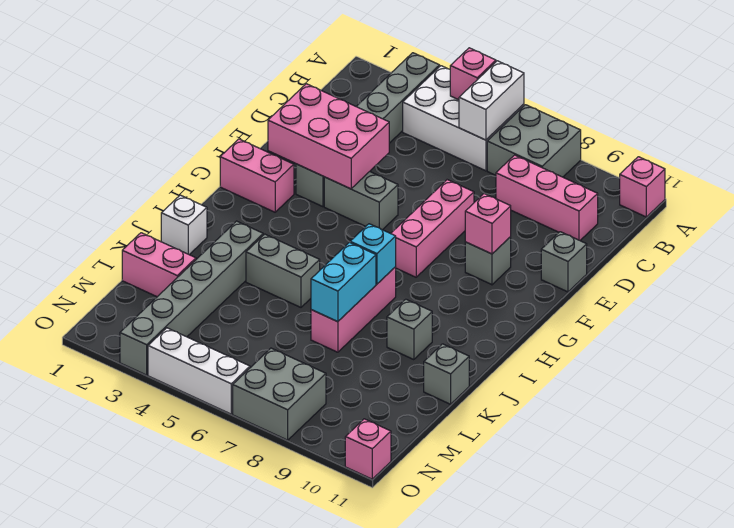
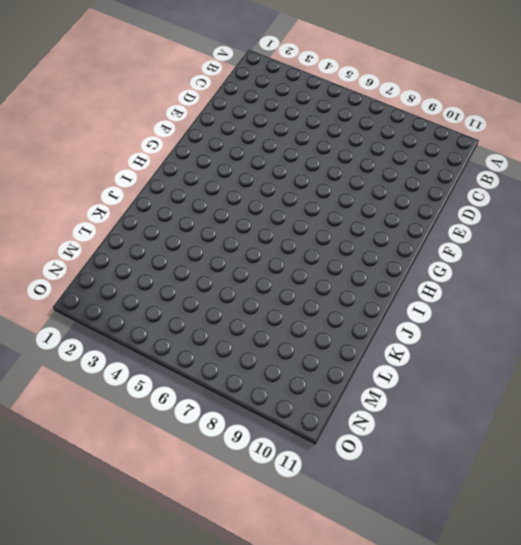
none -> grey 1x6 brick [296,53,440,207]
none -> white 2x3 brick [403,66,524,171]
none -> grey 2x2 brick [487,105,581,177]

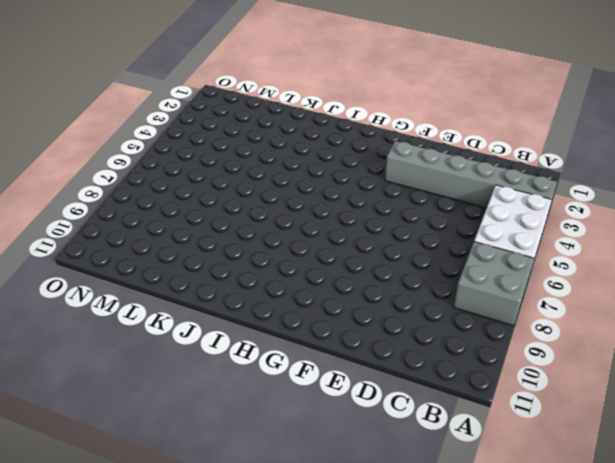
none -> pink 1x1 brick [620,157,665,217]
none -> pink 1x3 brick [496,155,598,240]
none -> pink 1x3 brick [391,180,474,277]

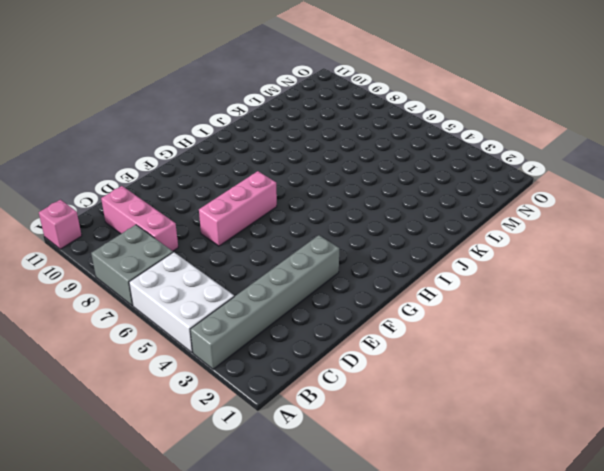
none -> grey 1x1 brick [541,232,587,292]
none -> grey 1x2 brick [324,172,398,230]
none -> grey 1x1 brick [465,237,511,285]

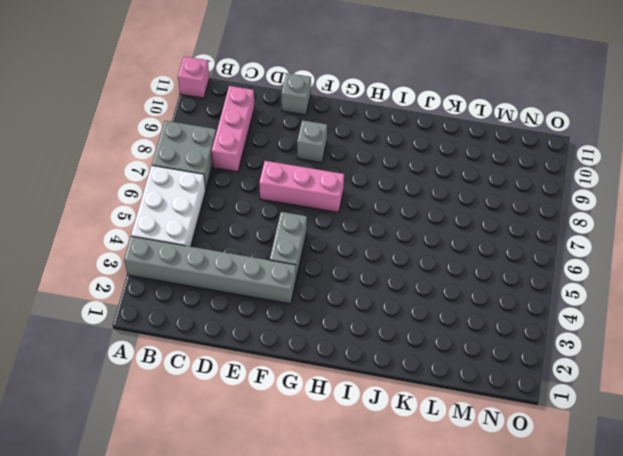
none -> pink 1x2 brick [220,139,294,212]
none -> pink 1x3 brick [311,267,396,352]
none -> white 1x1 brick [161,195,207,255]

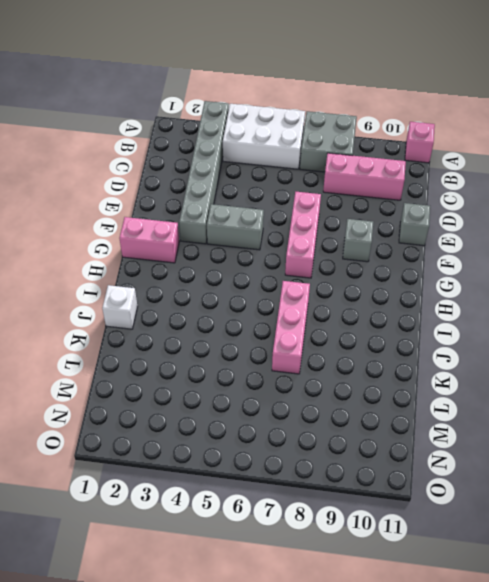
none -> grey 1x6 brick [120,221,263,375]
none -> grey 1x2 brick [246,234,320,307]
none -> grey 1x1 brick [387,299,432,360]

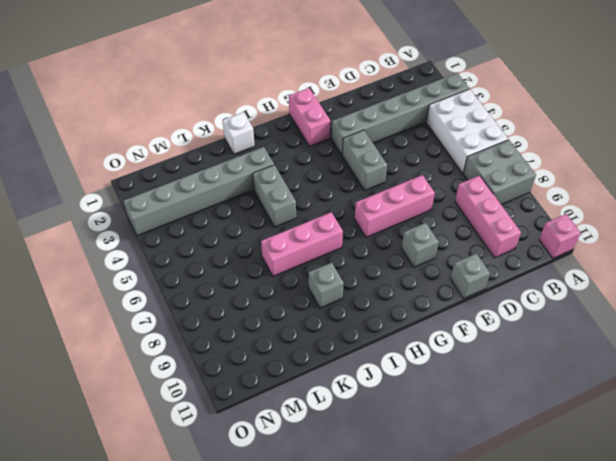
none -> grey 1x1 brick [424,344,469,404]
none -> pink 1x2 brick [122,233,196,297]
none -> grey 2x2 brick [233,348,326,440]

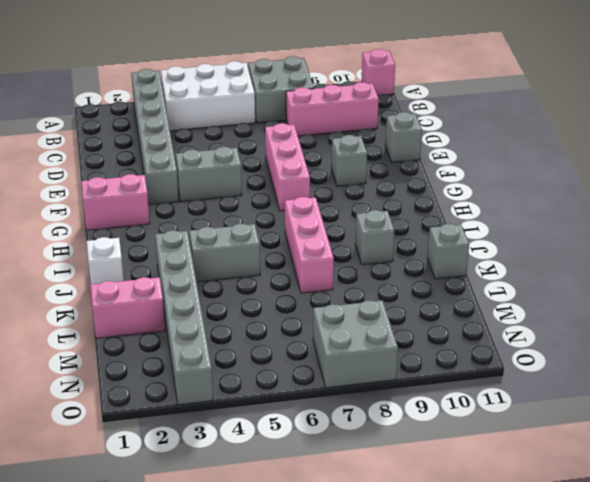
none -> white 1x3 brick [148,328,250,414]
none -> pink 1x1 brick [345,419,391,479]
none -> pink 1x1 brick [450,48,496,100]

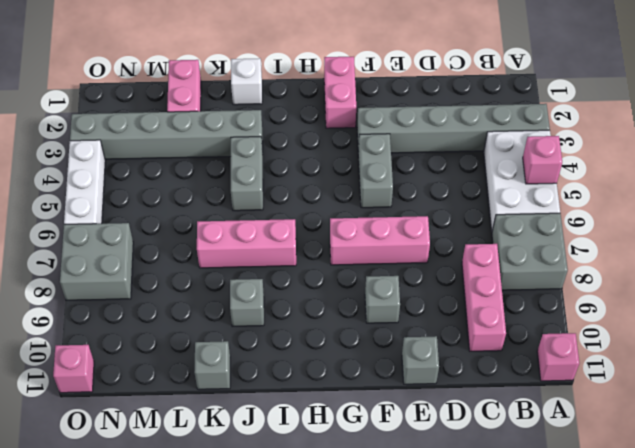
none -> white 1x2 brick [459,61,524,140]
none -> pink 2x3 brick [268,84,389,189]
none -> pink 1x1 brick [465,194,511,254]

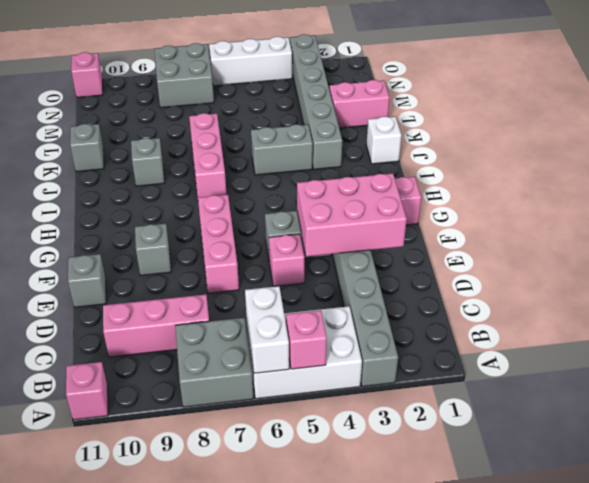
pink 1x1 brick [269,234,305,286] -> pink 1x1 brick moved to [465,194,511,254]
none -> cyan 1x1 brick [350,224,396,284]
none -> cyan 1x2 brick [311,242,376,322]

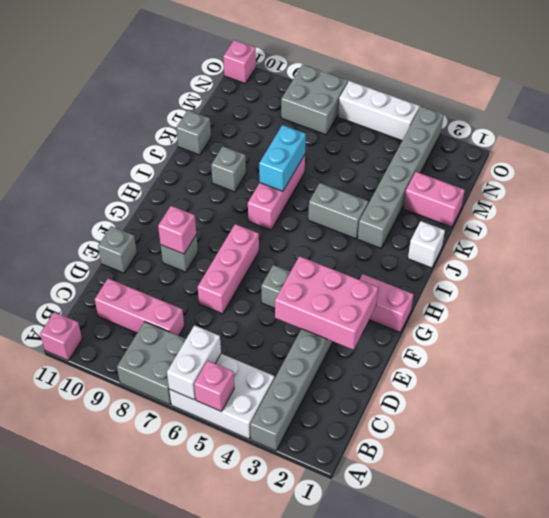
none -> cyan 1x1 brick [350,224,396,284]

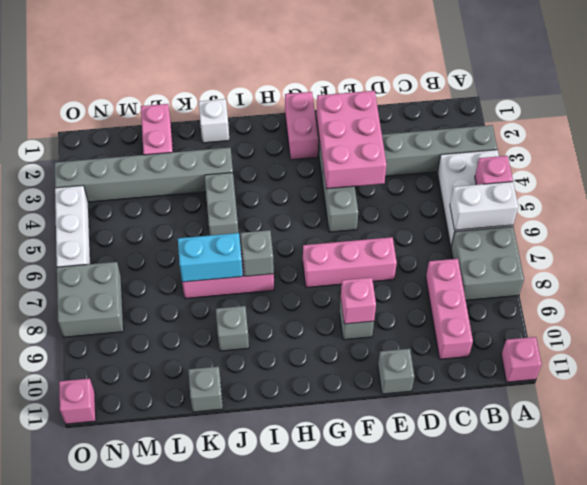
grey 1x1 brick [241,230,274,276] -> cyan 1x1 brick [350,224,396,284]

